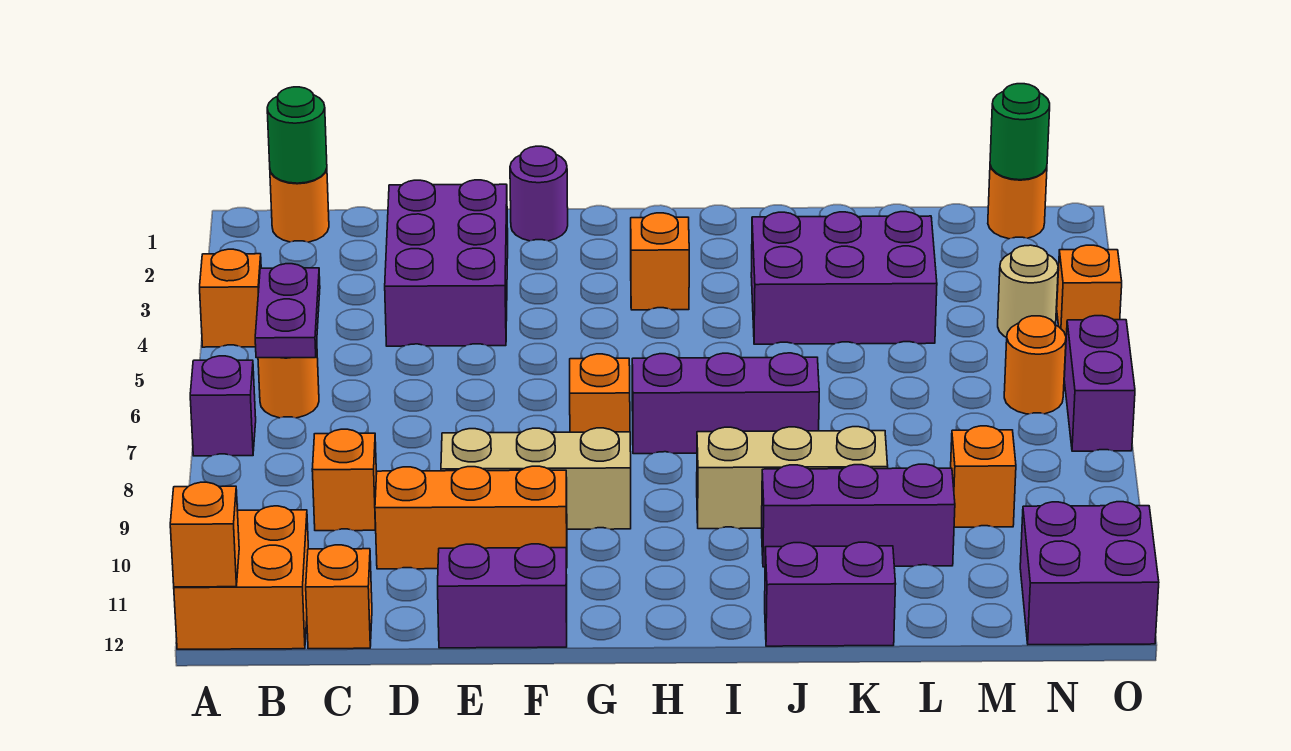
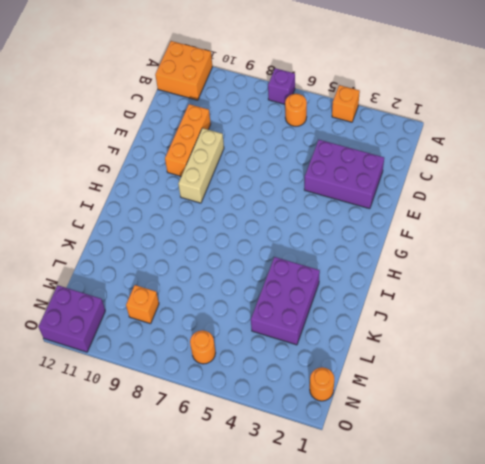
none -> orange 1x1 round brick [270,169,329,242]
none -> orange 1x1 brick [312,429,376,531]
none -> orange 1x1 brick [306,545,372,649]
none -> purple 1x2 brick [438,544,567,648]

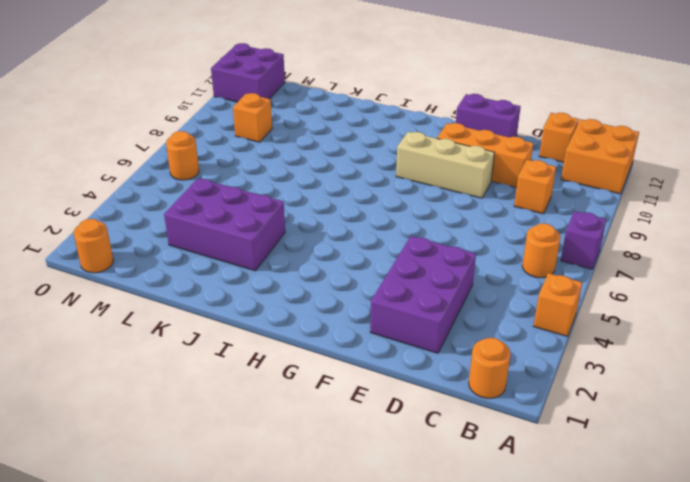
none -> purple 1x1 round brick [510,146,568,241]
none -> orange 1x1 brick [570,354,630,432]
none -> orange 1x1 brick [631,213,689,310]
none -> purple 1x3 brick [632,353,819,454]

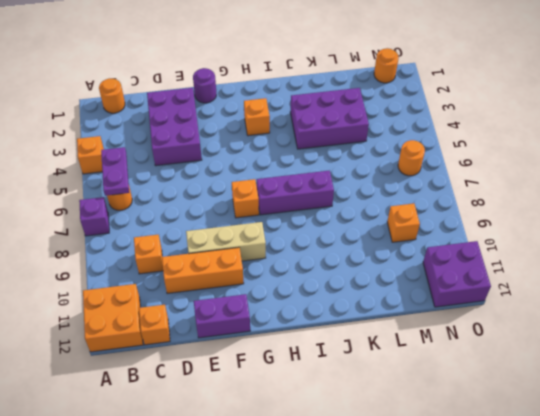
none -> tan 1x3 brick [697,427,888,529]
none -> purple 1x3 brick [762,464,955,567]
none -> purple 1x2 brick [765,542,896,646]
none -> tan 1x1 round brick [998,245,1058,338]

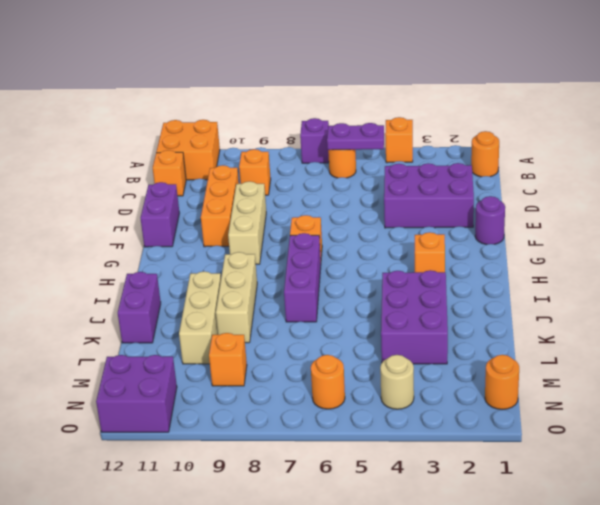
tan 1x3 brick [179,271,221,364] -> purple 1x3 brick [762,464,955,567]
none -> orange 1x1 brick [1057,245,1122,336]
none -> purple 1x2 brick [1064,316,1135,451]
none -> orange 1x1 brick [170,482,239,587]
none -> green 1x1 round brick [267,87,327,183]

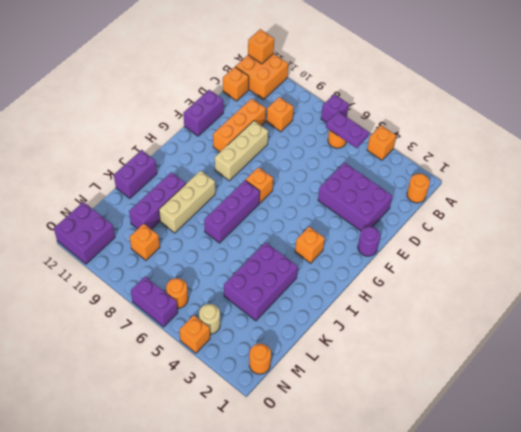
none -> green 1x1 round brick [267,87,327,183]
none -> green 1x1 round brick [990,84,1050,180]

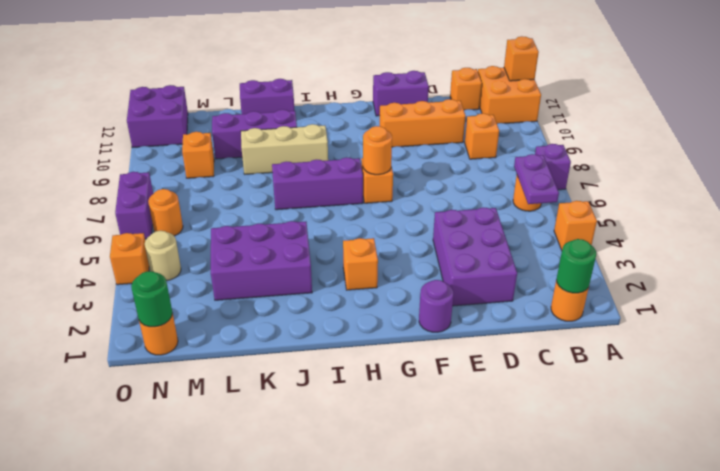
orange 1x1 round brick [363,126,392,175] -> none
none -> tan 1x3 brick [441,428,631,529]

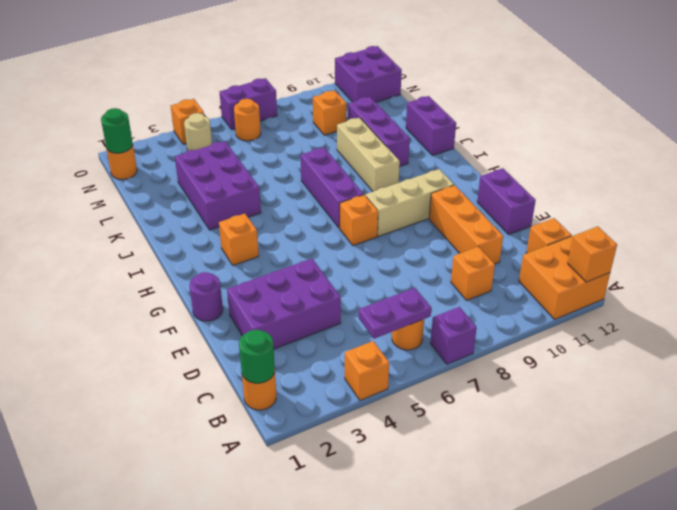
tan 1x3 brick [366,169,454,236] -> tan 1x3 brick turned to [441,428,631,529]

